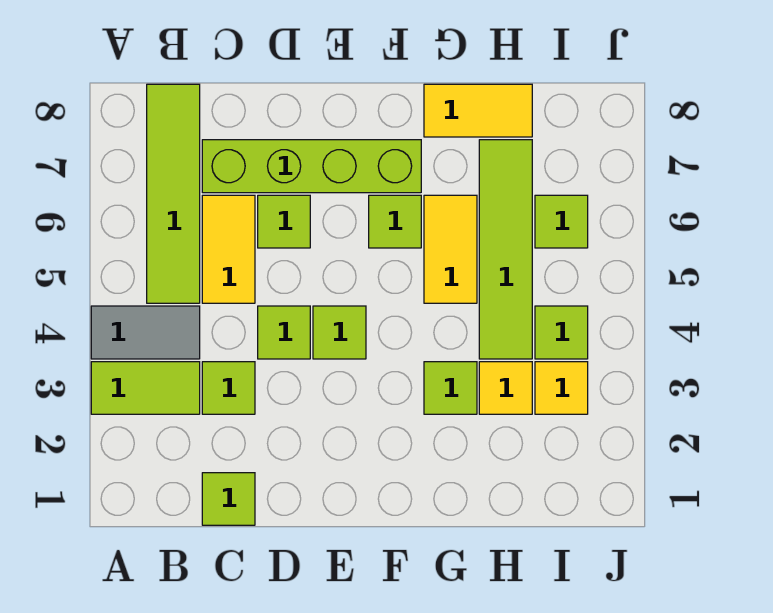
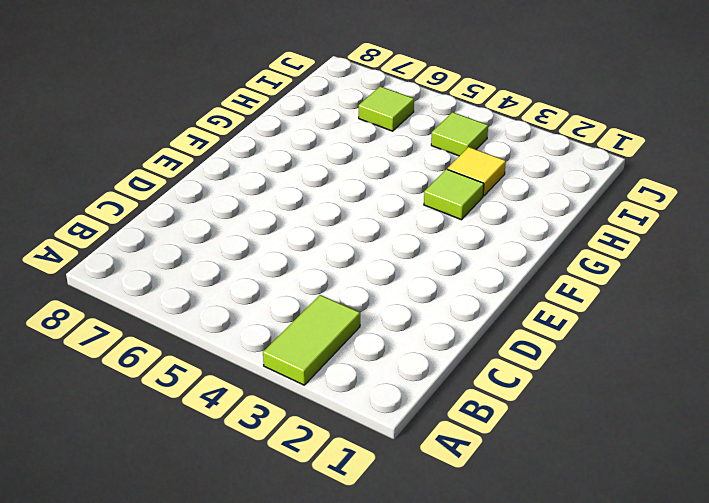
none -> grey 1x2 tile [91,306,200,359]
none -> lime 1x4 tile [147,84,200,303]
none -> lime 1x1 tile [202,473,255,525]

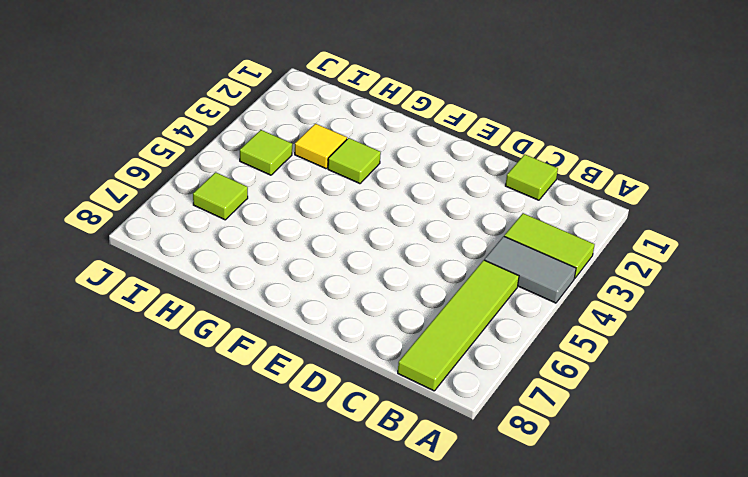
none -> lime 1x1 tile [202,362,255,414]
none -> yellow 1x2 tile [202,195,255,303]
none -> lime 1x4 brick [202,140,421,193]

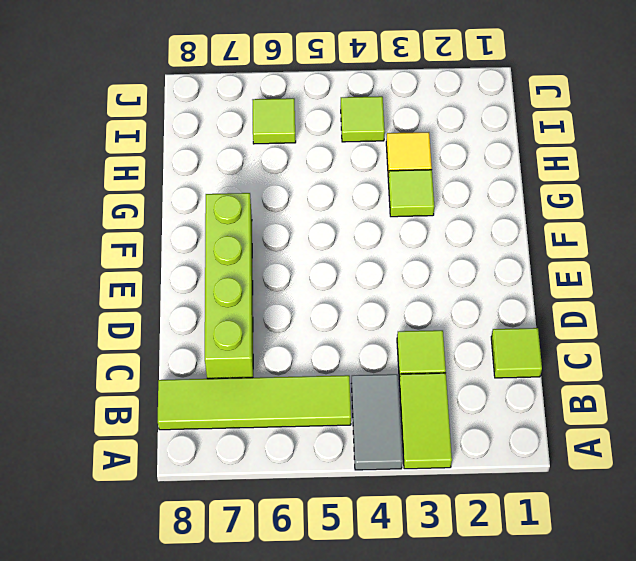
none -> yellow 1x2 tile [202,195,255,303]
none -> lime 1x1 tile [258,306,310,359]
none -> lime 1x1 tile [258,195,310,248]

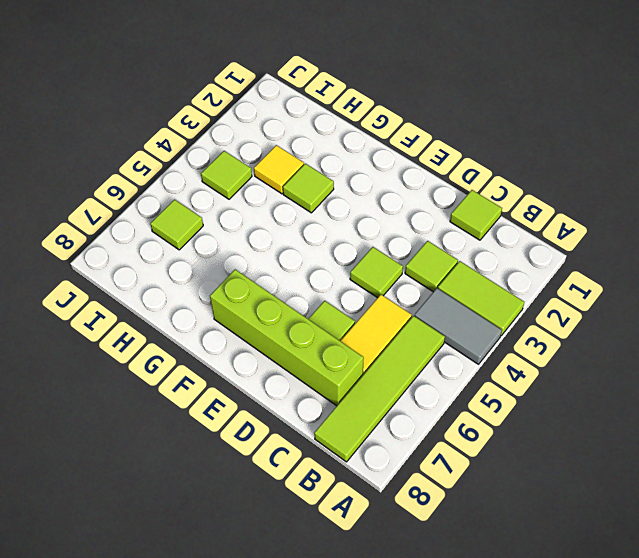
none -> lime 1x1 tile [313,306,366,359]
none -> lime 1x1 tile [369,195,421,248]
none -> yellow 1x2 tile [424,195,477,303]

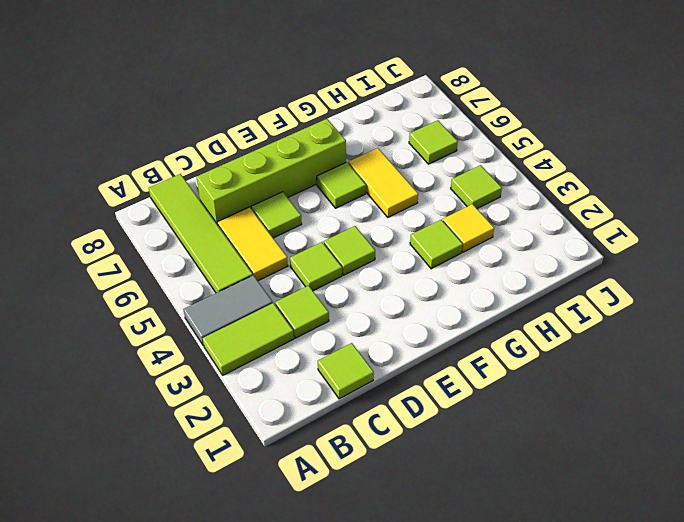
none -> yellow 1x2 tile [424,84,532,137]
none -> lime 1x4 tile [479,140,532,359]
none -> yellow 1x1 tile [535,362,588,414]

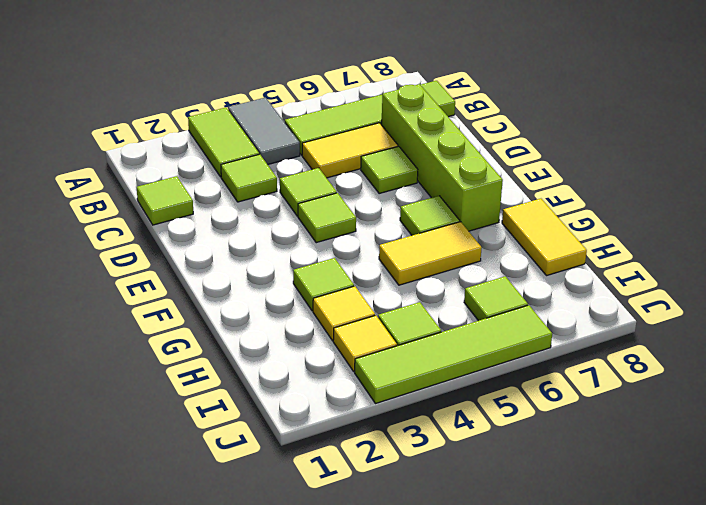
lime 1x4 tile [355,305,552,404] -> lime 1x4 tile moved to [479,140,532,359]

